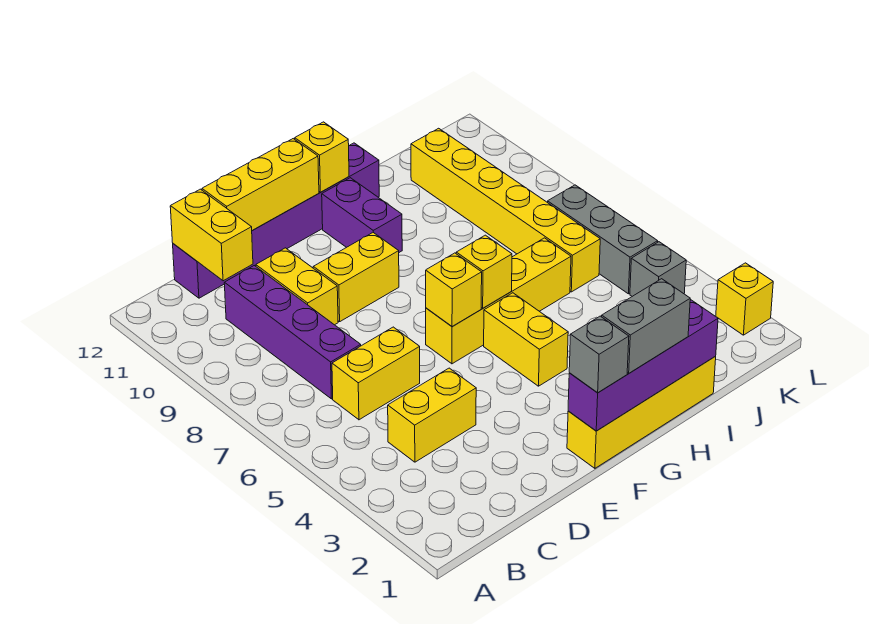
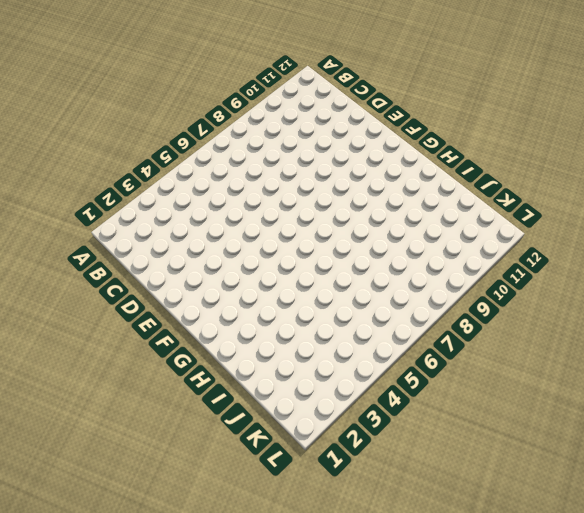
none -> yellow 1x2 brick [388,368,476,462]
none -> yellow 1x2 brick [332,327,420,420]
none -> purple 1x4 brick [224,266,361,399]

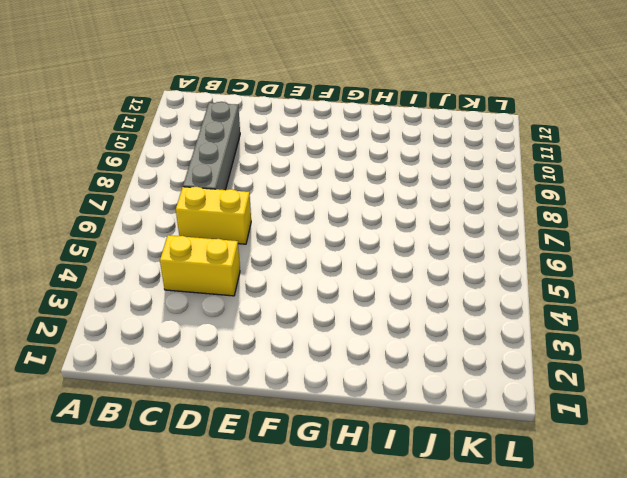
grey 1x4 brick [183,102,240,190] -> purple 1x4 brick [224,266,361,399]
none -> purple 1x6 brick [173,143,379,298]
none -> yellow 1x2 brick [256,248,338,325]
none -> yellow 1x2 brick [313,233,399,322]

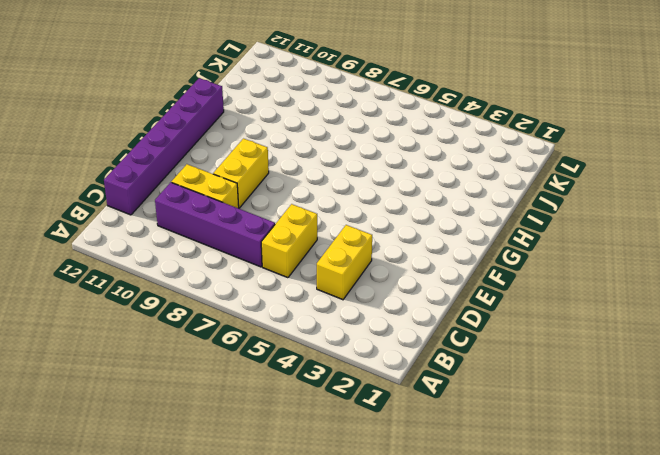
none -> yellow 1x4 brick [567,356,716,468]
none -> yellow 1x4 brick [426,238,571,364]
none -> yellow 1x2 brick [484,293,568,386]

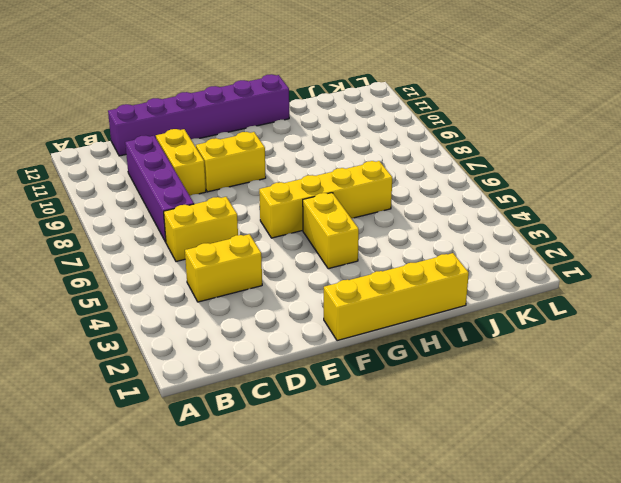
none -> purple 1x2 brick [322,178,402,252]
none -> yellow 1x6 brick [411,128,600,292]
none -> grey 1x1 brick [630,242,686,296]

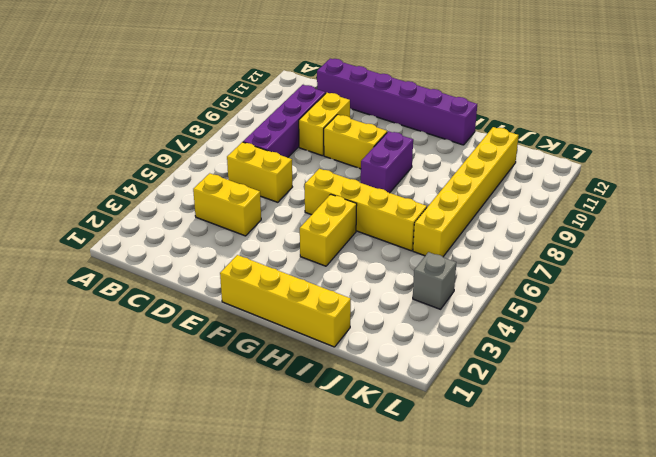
purple 1x2 brick [361,131,413,193] -> purple 1x2 brick moved to [322,178,402,252]
none -> grey 1x3 brick [548,185,658,294]
none -> yellow 1x1 brick [716,263,773,335]
none -> yellow 1x2 brick [170,189,253,281]

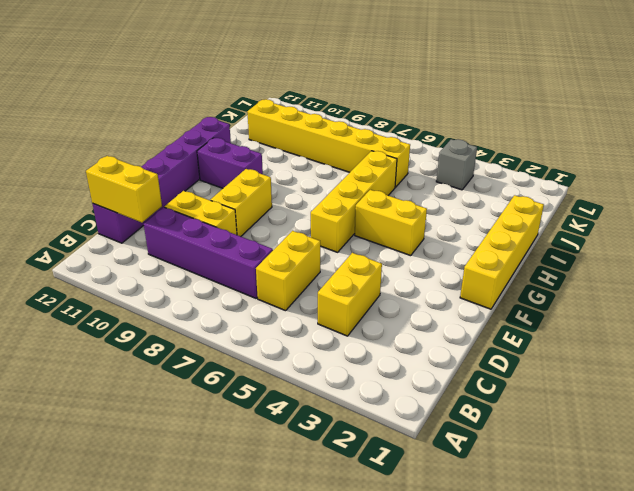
none -> grey 1x3 brick [548,185,658,294]
none -> yellow 1x1 brick [716,263,773,335]
none -> yellow 1x3 brick [202,139,319,231]

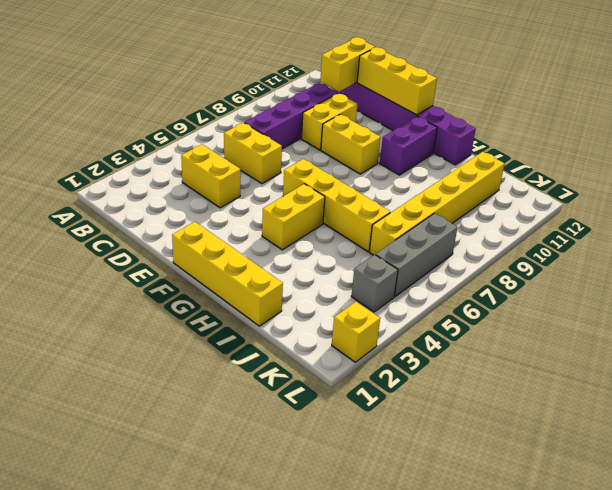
none -> purple 1x4 brick [568,299,718,431]
none -> yellow 1x1 brick [426,253,482,326]
none -> yellow 1x1 brick [456,235,512,308]

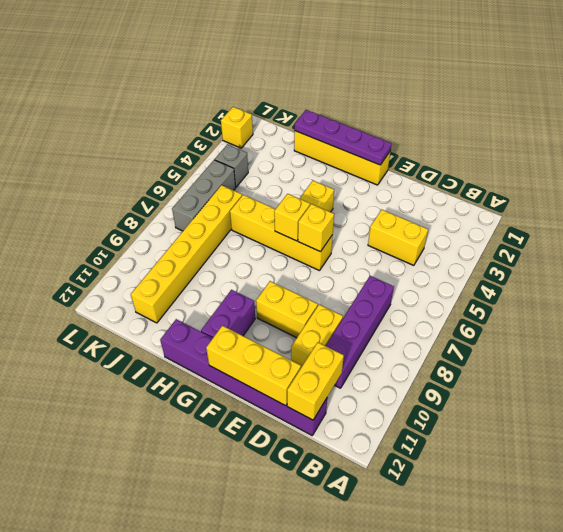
purple 1x4 plate [295,110,392,165] -> purple 1x4 brick [568,299,718,431]
none -> yellow 1x2 brick [332,327,420,420]
none -> yellow 1x1 brick [295,122,349,192]
none -> grey 1x1 brick [569,316,629,393]

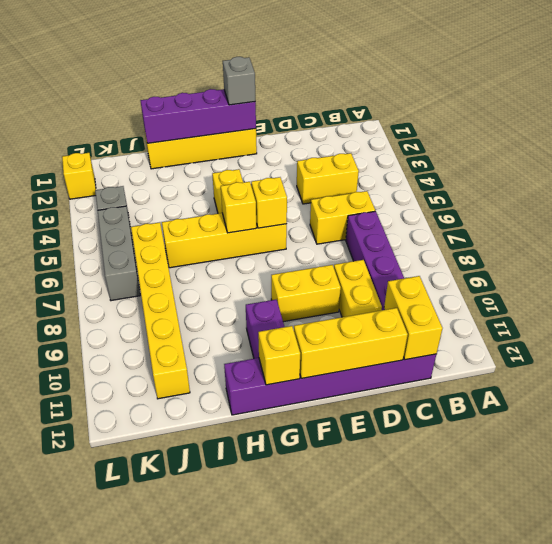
none -> grey 1x2 brick [602,279,690,373]

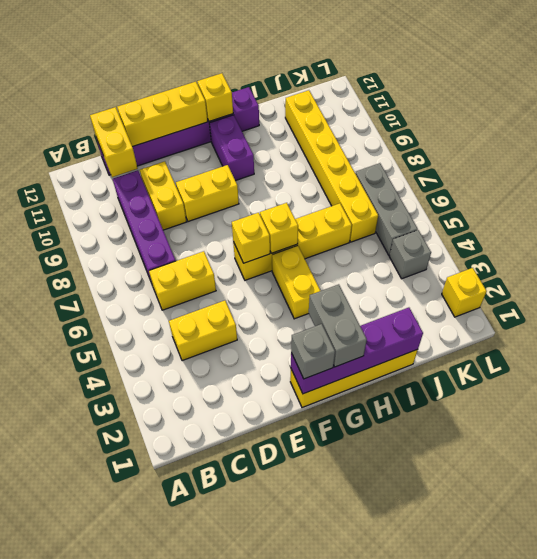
grey 1x2 brick [309,284,367,367] -> grey 1x2 brick turned to [602,279,690,373]

